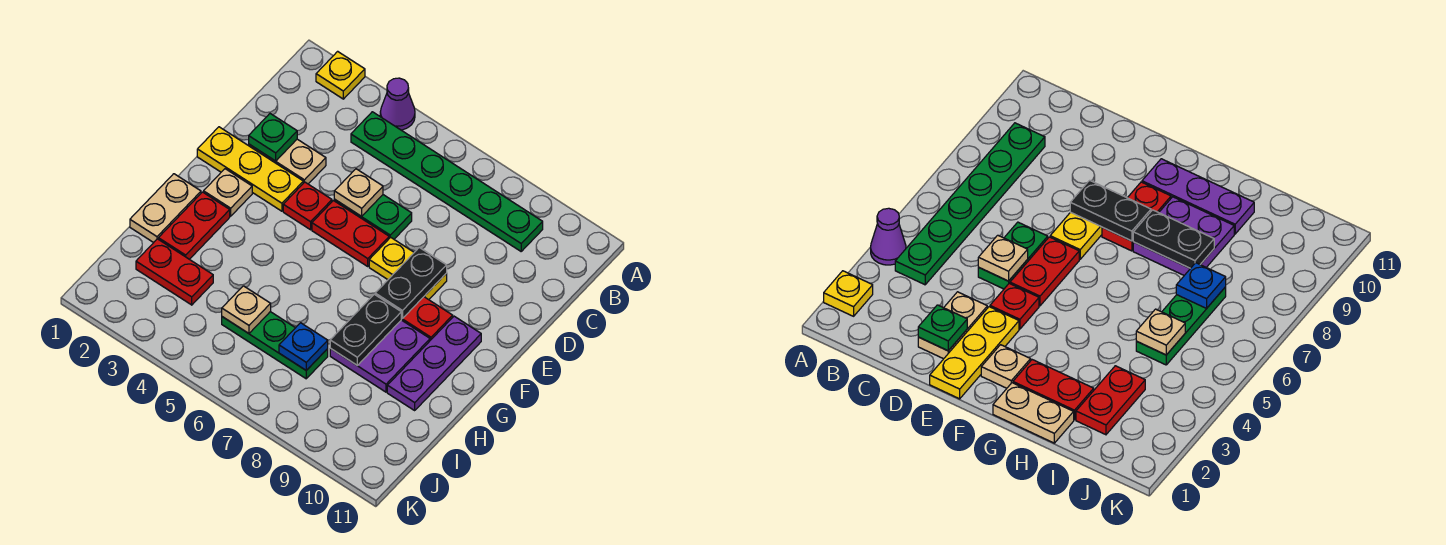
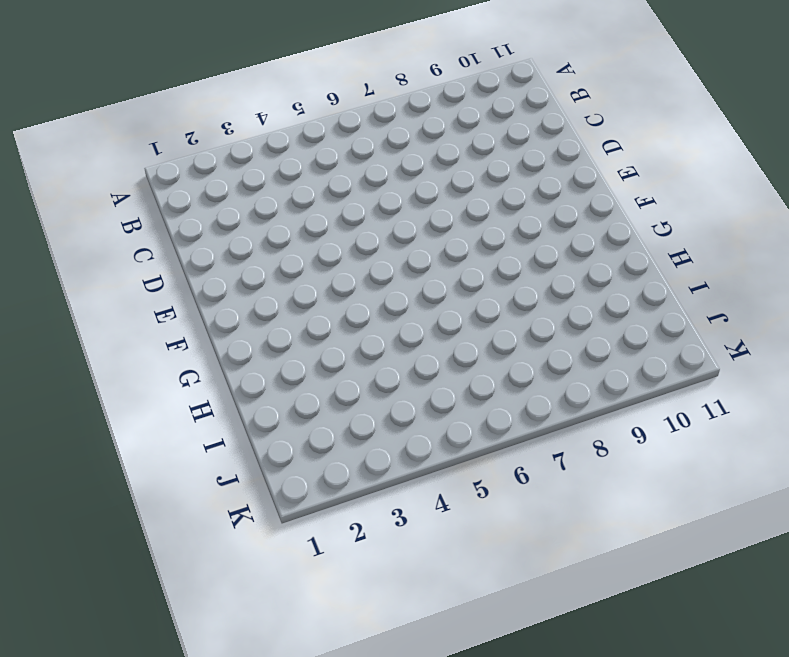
none -> yellow 1x1 plate [316,51,365,99]
none -> purple 1x1 cone [380,78,415,130]
none -> green 1x6 plate [351,112,543,251]

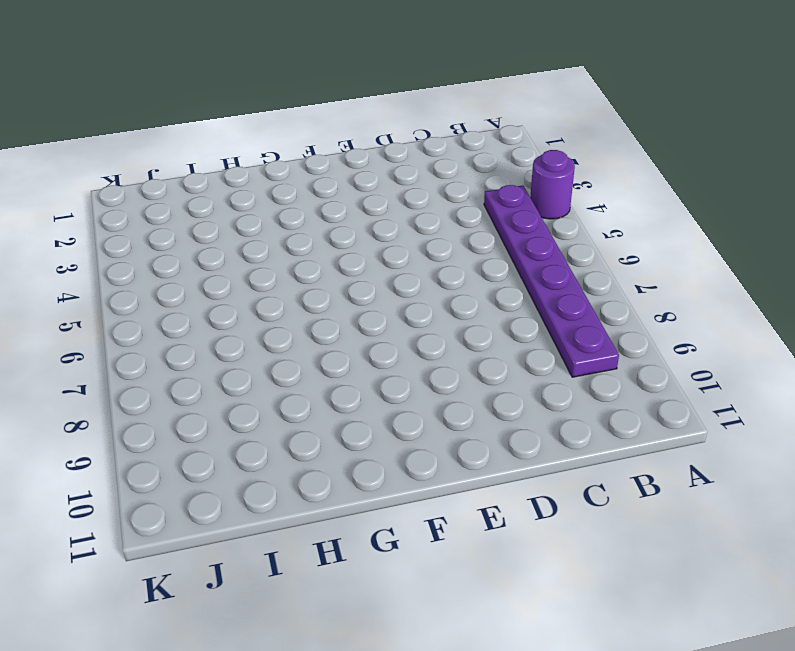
purple 1x1 round brick [530,150,575,219] -> purple 1x1 cone [380,78,415,130]
purple 1x6 plate [484,185,619,377] -> green 1x6 plate [351,112,543,251]
none -> yellow 1x1 plate [316,51,365,99]
none -> tan 1x2 plate [249,139,326,184]
none -> green 1x2 plate [334,195,412,239]

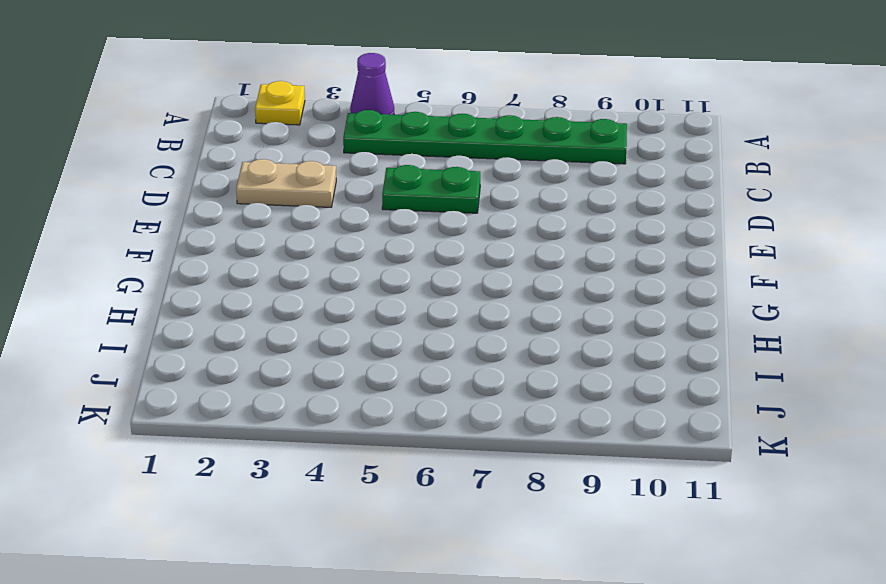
none -> yellow 1x3 plate [197,127,303,211]
none -> red 1x1 plate [283,182,332,230]
none -> red 1x2 plate [312,201,389,266]

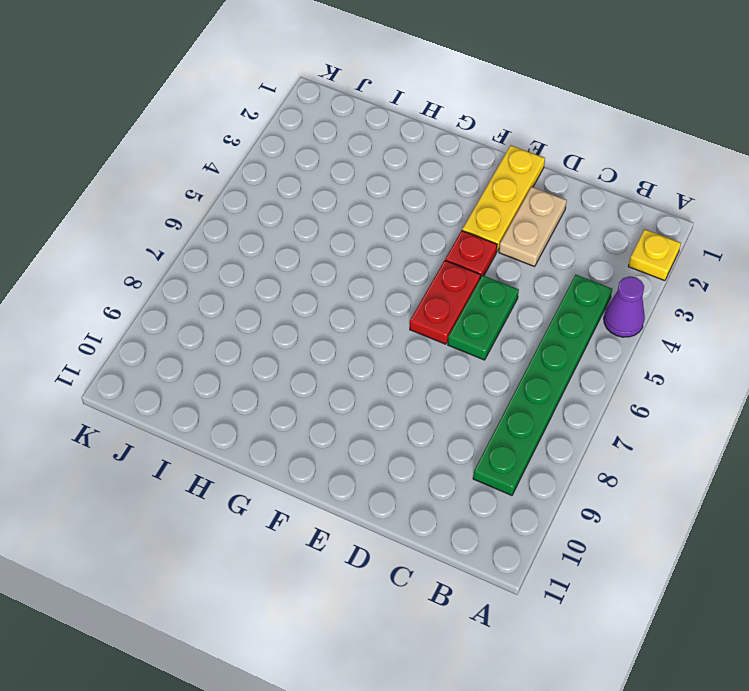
none -> yellow 1x2 plate [369,237,447,300]
none -> tan 1x1 plate [204,169,252,216]
none -> red 1x2 plate [401,297,453,340]

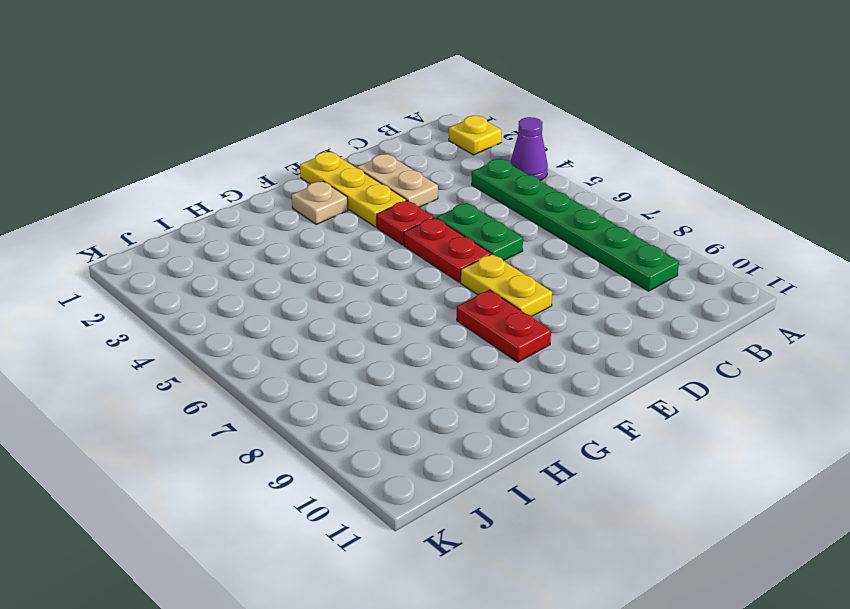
none -> purple 1x3 plate [387,316,481,410]
none -> tan 1x2 plate [130,174,201,243]
none -> red 1x2 plate [158,192,230,259]

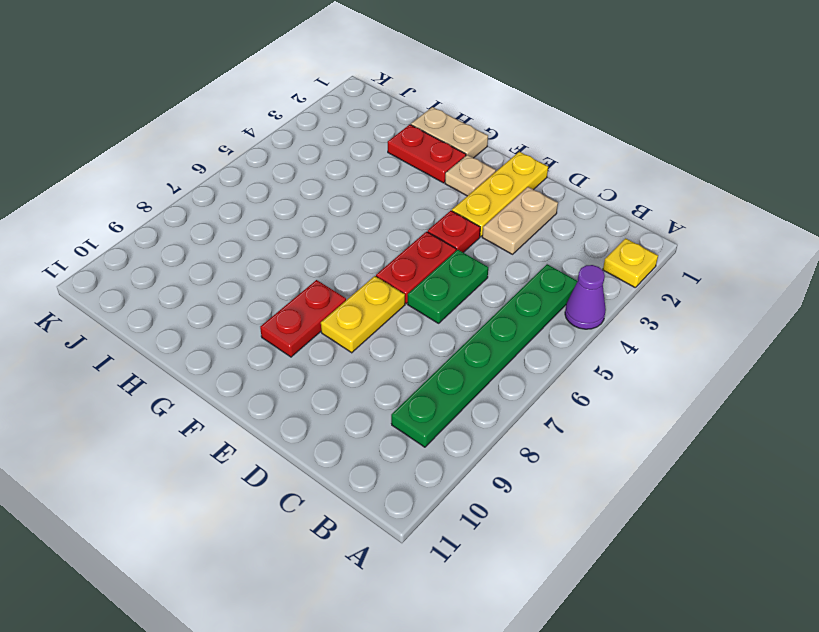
none -> purple 1x3 plate [387,316,481,410]
none -> purple 2x2 plate [330,320,430,392]
none -> red 1x2 plate [136,239,213,305]

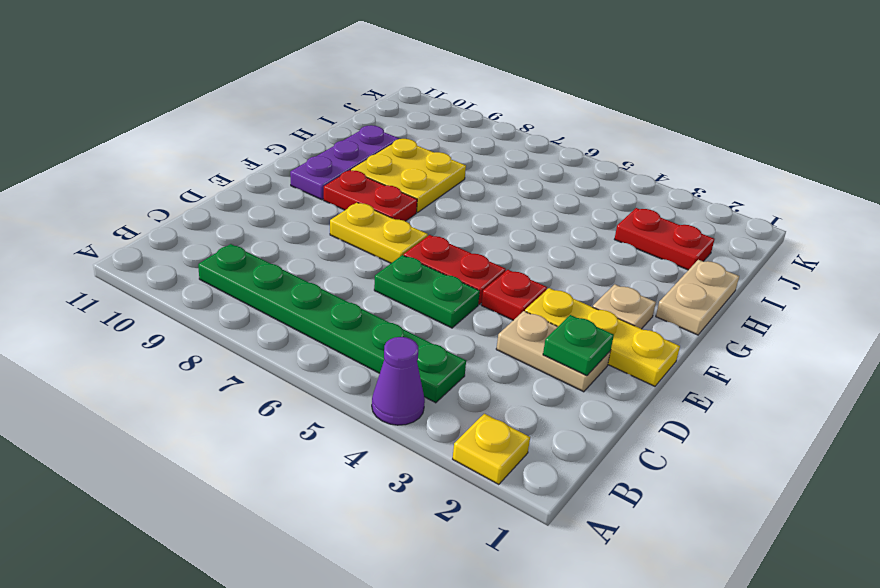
yellow 2x2 plate [351,139,466,213] -> purple 2x2 plate [330,320,430,392]
none -> red 1x2 plate [158,192,230,259]
none -> green 1x3 plate [222,312,328,379]
none -> tan 1x1 plate [334,169,383,216]

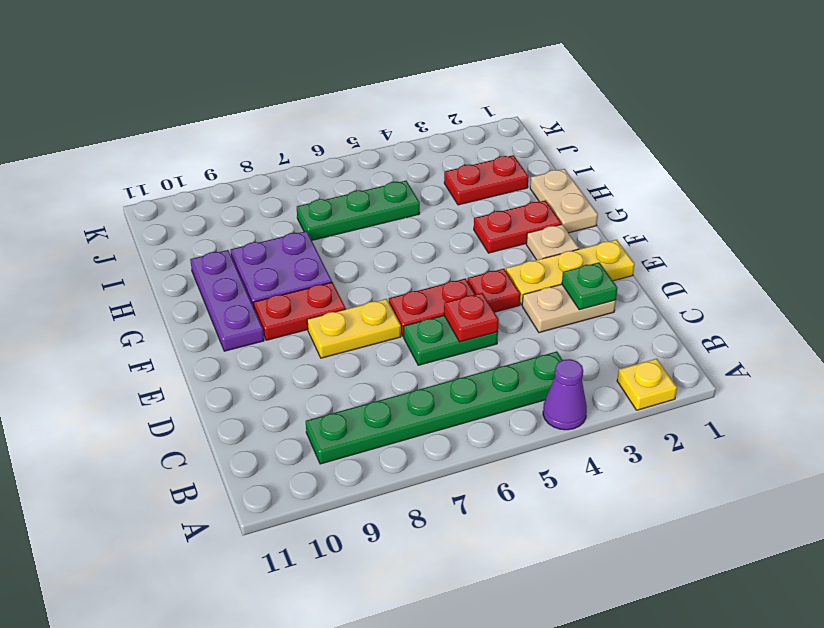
red 1x1 plate [444,293,499,342] -> tan 1x1 plate [334,169,383,216]
red 1x2 plate [474,200,562,253] -> red 1x2 plate turned to [158,192,230,259]
none -> black 1x2 plate [375,247,447,319]
none -> black 1x2 plate [330,294,401,365]
none -> tan 1x1 plate [222,286,271,333]

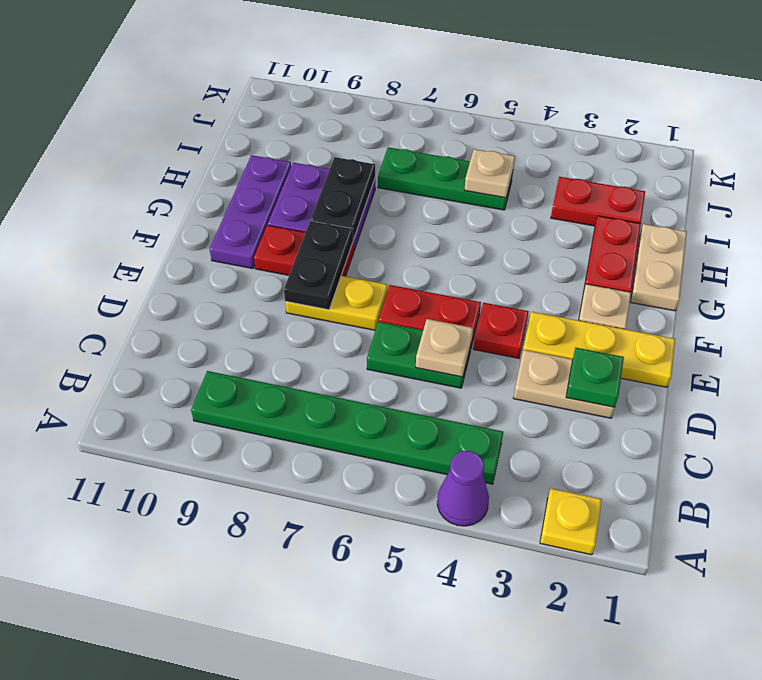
none -> blue 1x1 plate [279,323,328,370]

